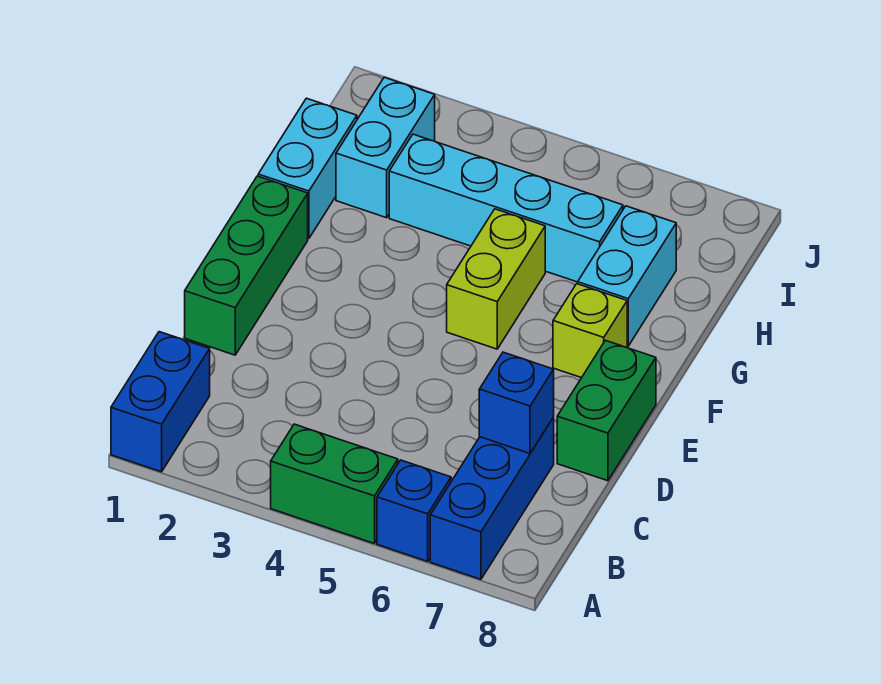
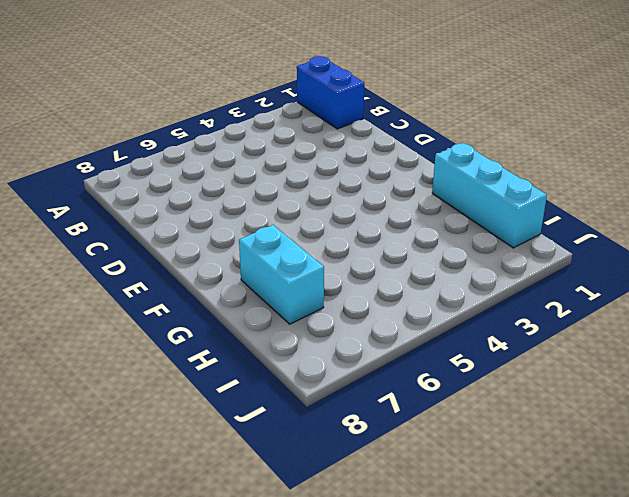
cyan 1x3 brick [432,143,547,248] -> cyan 1x2 brick [258,98,357,239]
none -> green 1x2 brick [271,424,398,544]
none -> blue 1x1 brick [377,460,451,561]
none -> blue 1x3 brick [430,418,554,579]

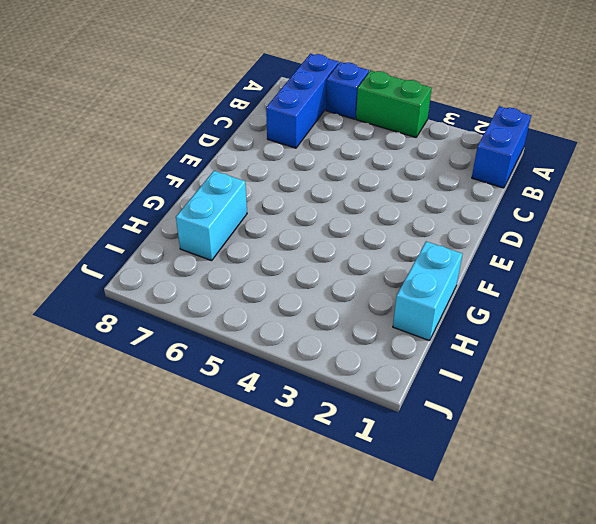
none -> green 1x3 brick [185,176,308,355]
none -> green 1x2 brick [557,340,656,481]
none -> lime 1x2 brick [447,209,545,349]

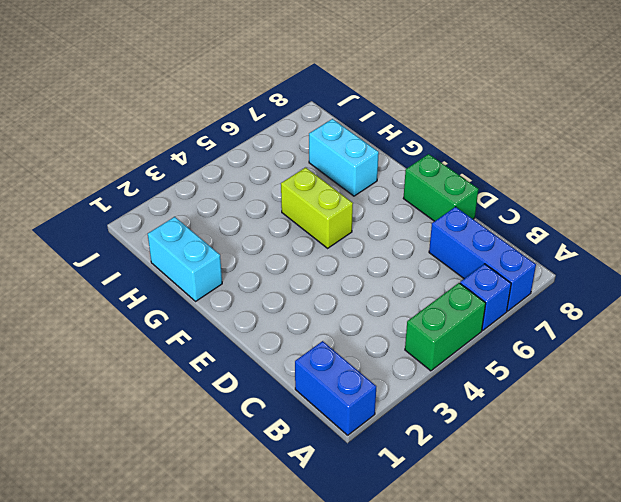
none -> green 1x3 brick [185,176,308,355]
none -> lime 1x1 brick [553,284,627,378]
none -> cyan 1x2 brick [336,77,435,218]

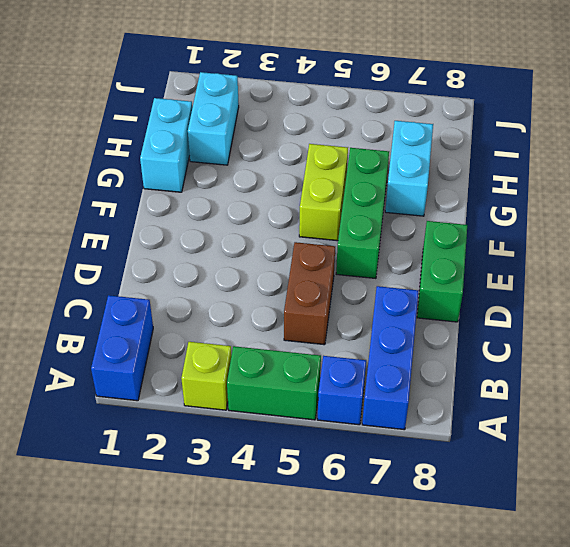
lime 1x1 brick [181,342,232,410] -> lime 1x1 brick moved to [553,284,627,378]
brown 1x2 brick [284,242,335,345] -> none
green 1x3 brick [336,148,389,278] -> green 1x3 brick moved to [185,176,308,355]
none -> cyan 1x4 brick [389,134,623,282]
none -> blue 1x1 brick [479,352,554,454]

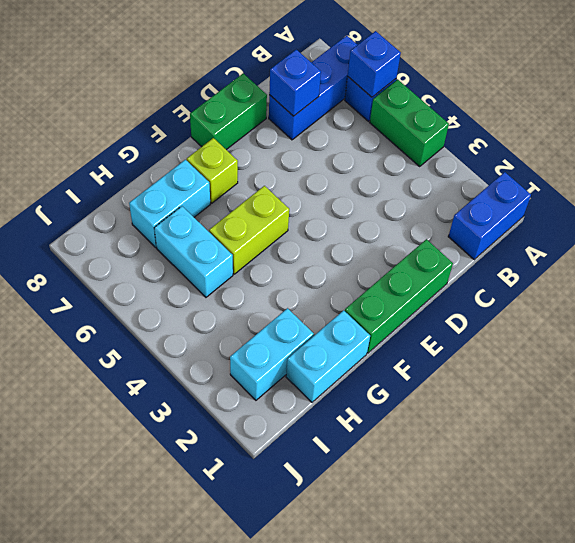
blue 1x1 brick [348,31,401,97] -> none
cyan 1x2 brick [154,206,233,297] -> cyan 1x4 brick [389,134,623,282]

